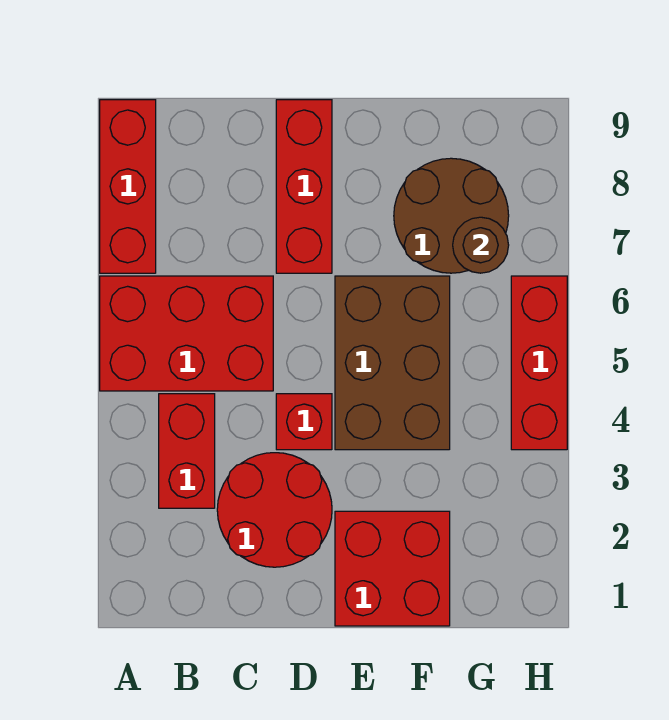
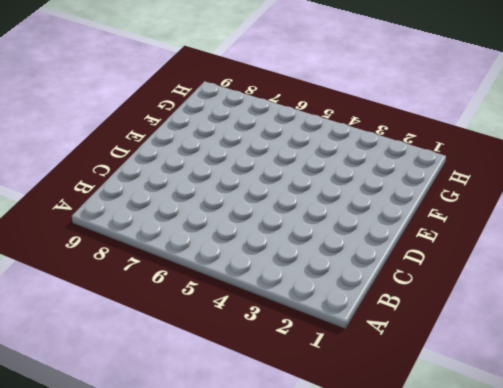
none -> red 2x3 brick [100,276,273,391]
none -> red 1x3 brick [100,100,156,273]

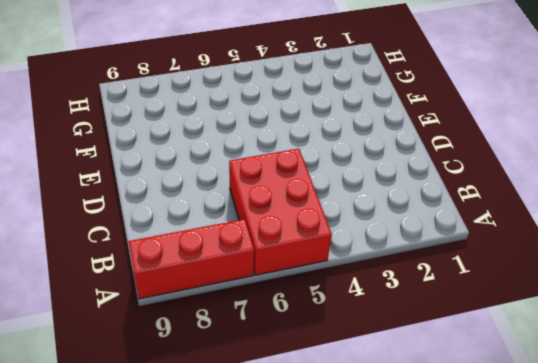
none -> red 1x2 brick [159,394,215,508]
none -> red 2x2 round brick [217,453,332,567]

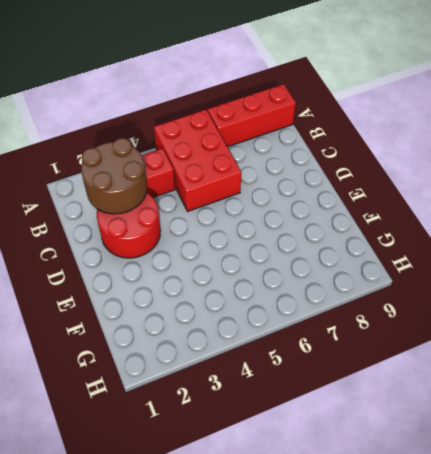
brown 2x2 round brick [81,138,147,214] -> brown 2x2 round brick moved to [394,158,509,273]
none -> red 1x1 brick [276,394,332,450]
none -> red 1x3 brick [276,100,332,273]

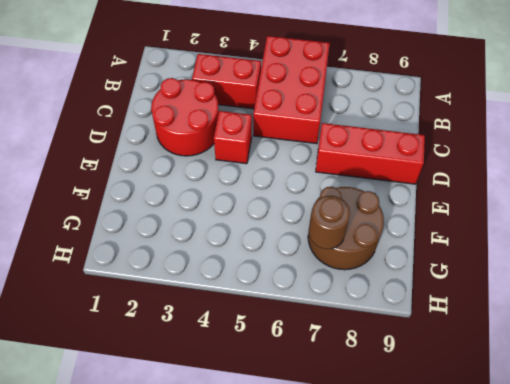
none -> red 1x3 brick [100,100,156,273]
none -> red 2x2 brick [335,511,450,626]

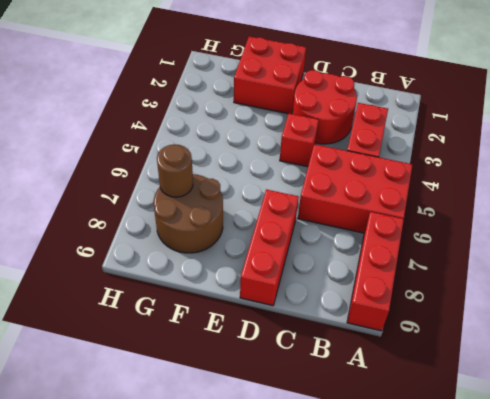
none -> brown 2x3 brick [335,276,450,450]
none -> red 1x3 brick [511,276,567,450]

